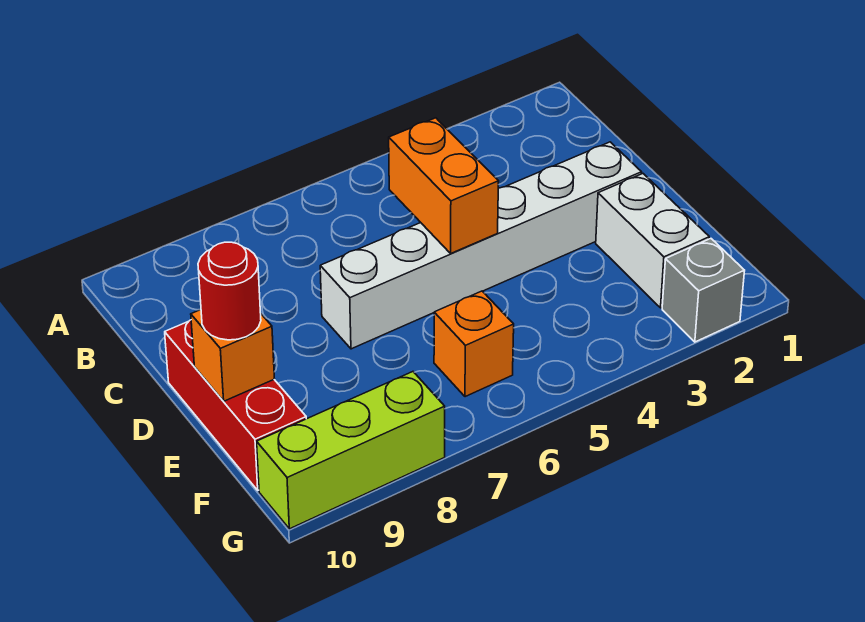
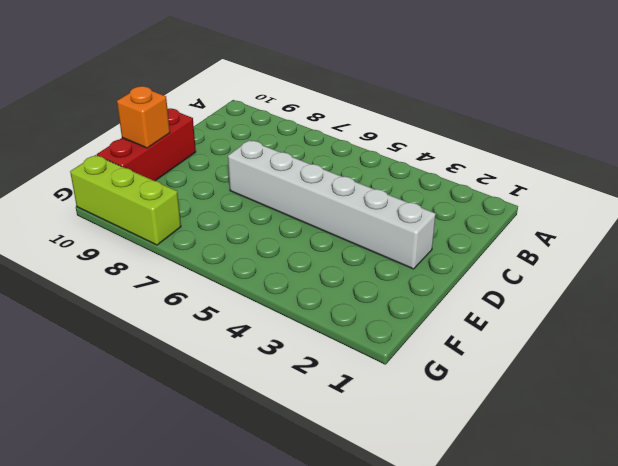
none -> white 1x2 brick [596,174,709,308]
none -> orange 1x1 brick [434,291,514,397]

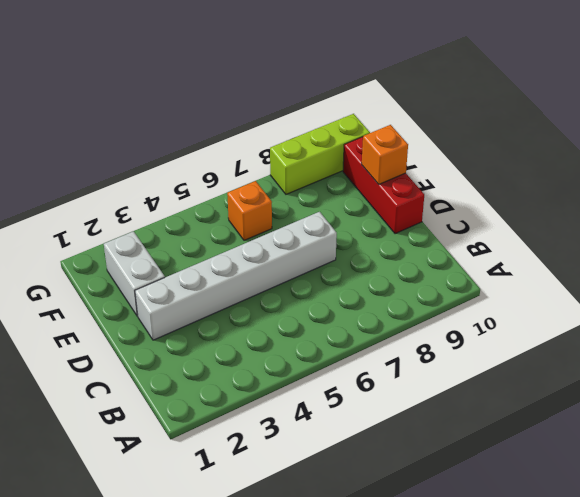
none -> grey 1x1 brick [662,239,745,342]
none -> orange 1x2 brick [389,118,499,253]

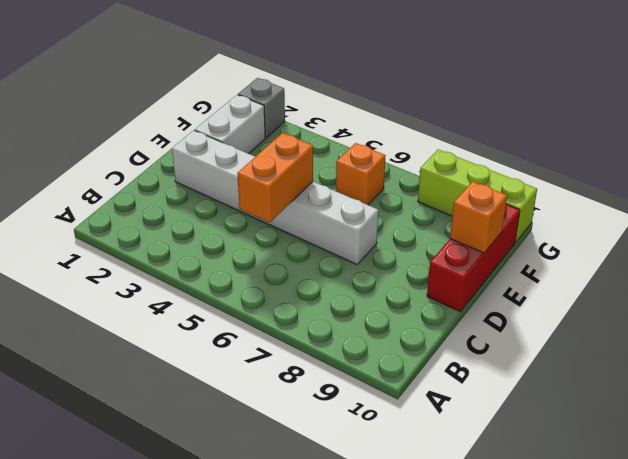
none -> red 1x1 round brick [198,242,261,340]

